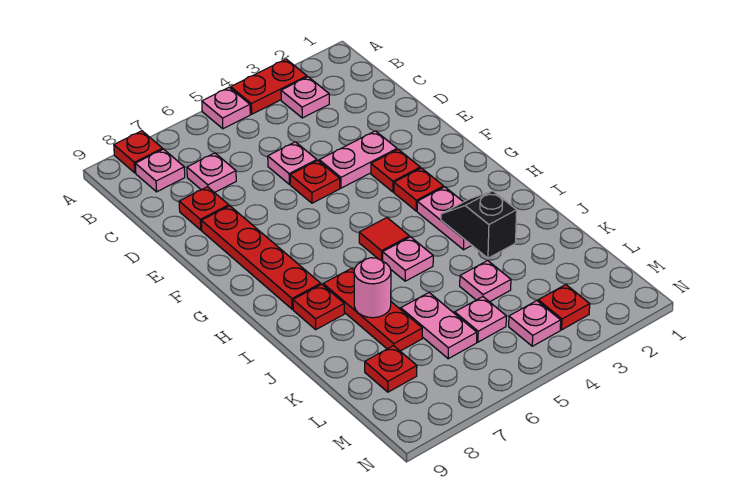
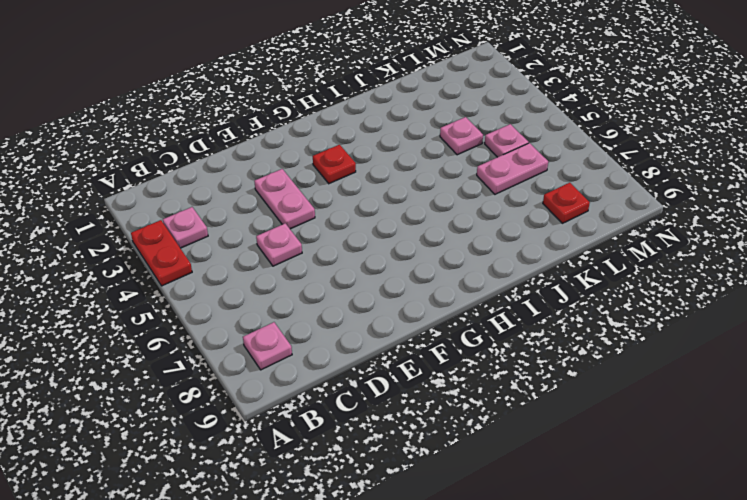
none -> pink 1x1 plate [202,87,250,129]
none -> red 1x1 plate [114,131,163,173]
none -> pink 1x1 plate [187,153,236,193]

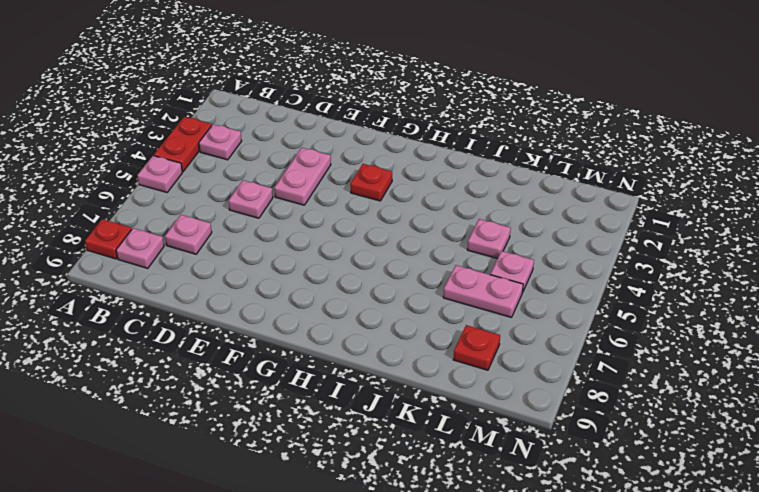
none -> red 1x1 plate [179,187,229,230]
none -> red 1x1 plate [290,160,340,203]
none -> red 1x4 plate [201,206,321,309]

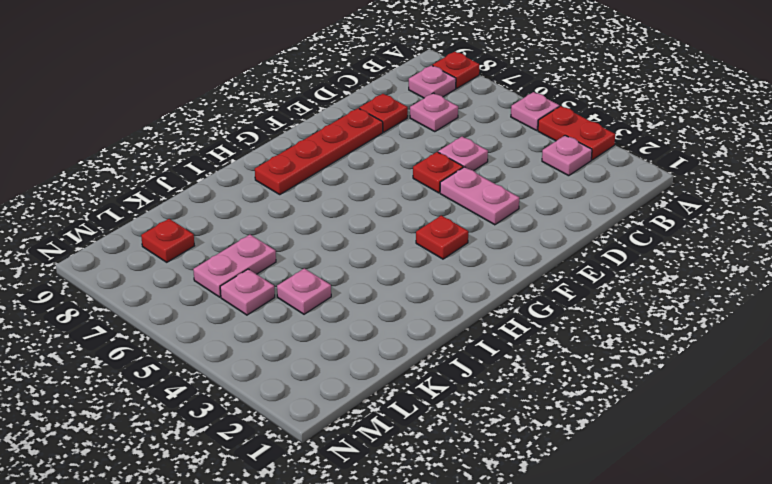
none -> red 1x1 plate [371,149,420,192]
none -> pink 1x2 plate [417,187,472,250]
none -> red 1x1 tile [359,218,409,261]

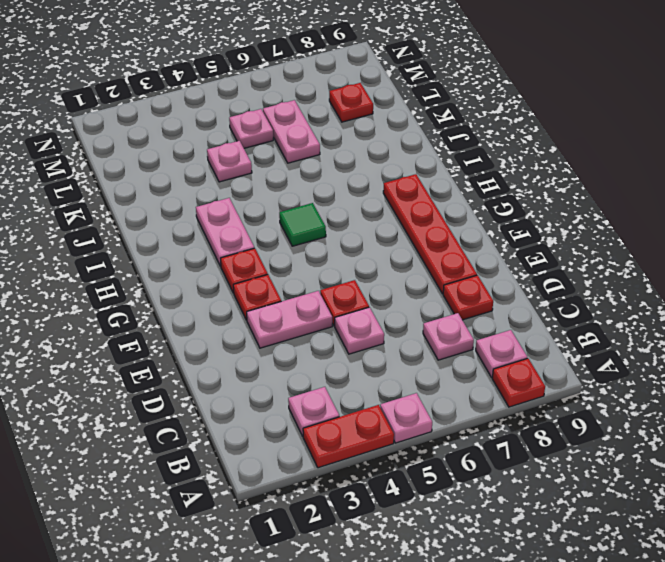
green 1x1 tile [279,203,326,246] -> red 1x1 tile [359,218,409,261]
none -> pink 1x1 plate [383,237,433,281]
none -> red 1x3 plate [323,268,422,351]
none -> red 1x1 plate [293,284,344,329]

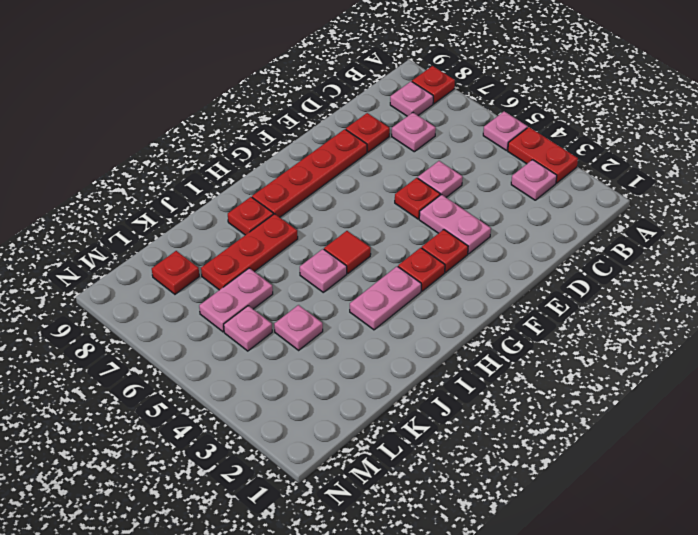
none -> red 1x1 plate [538,285,590,330]
none -> pink 1x1 plate [509,301,561,346]
none -> black 1x2 slope [441,191,517,258]

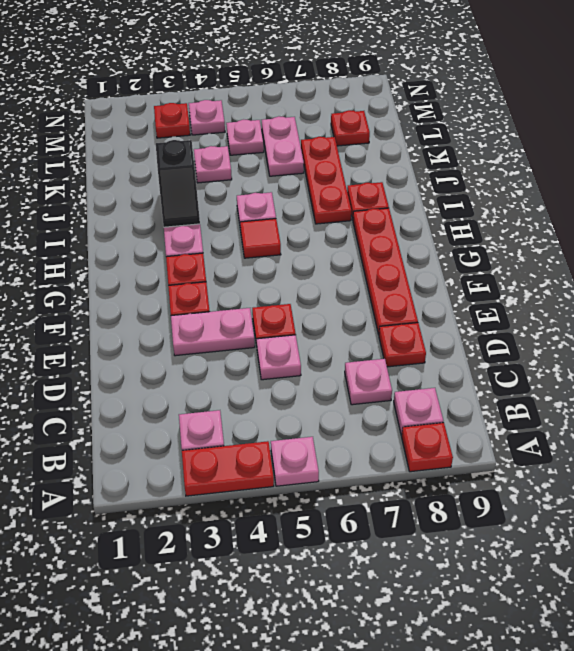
none -> pink 1x1 round brick [354,258,391,318]

